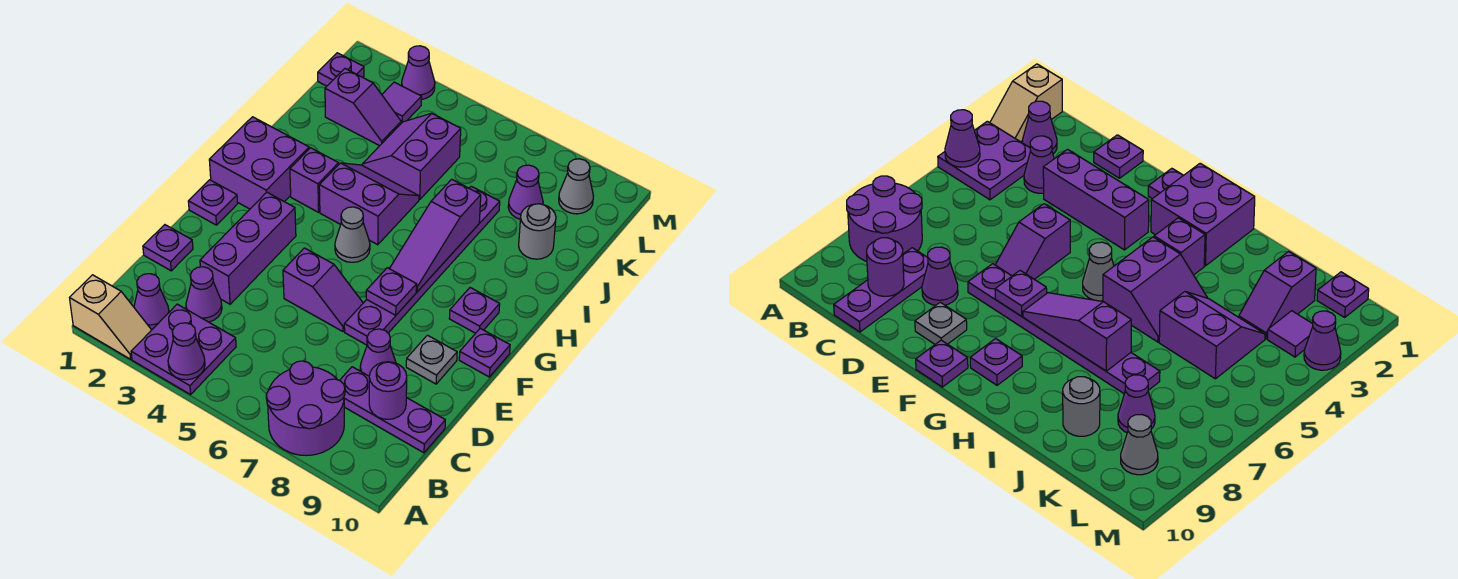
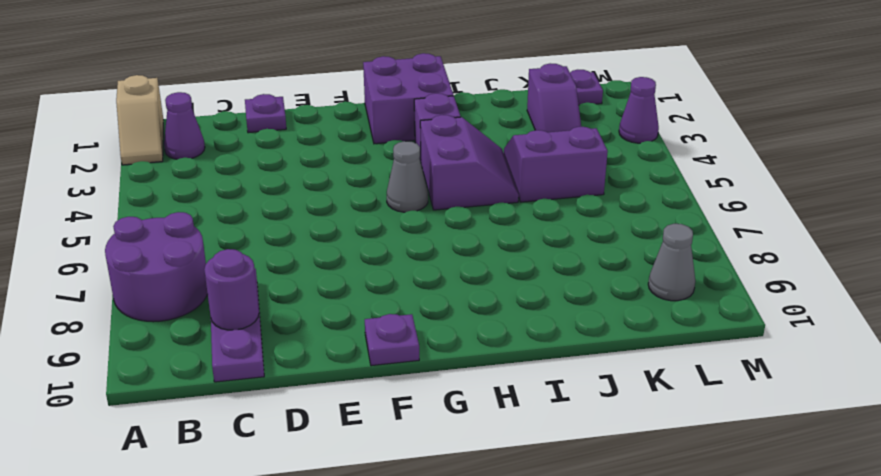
none -> purple 2x2 plate [131,304,236,395]
none -> purple 1x1 cone [186,267,222,322]
none -> purple 1x3 brick [200,192,296,304]
none -> purple 1x1 cone [360,329,396,376]

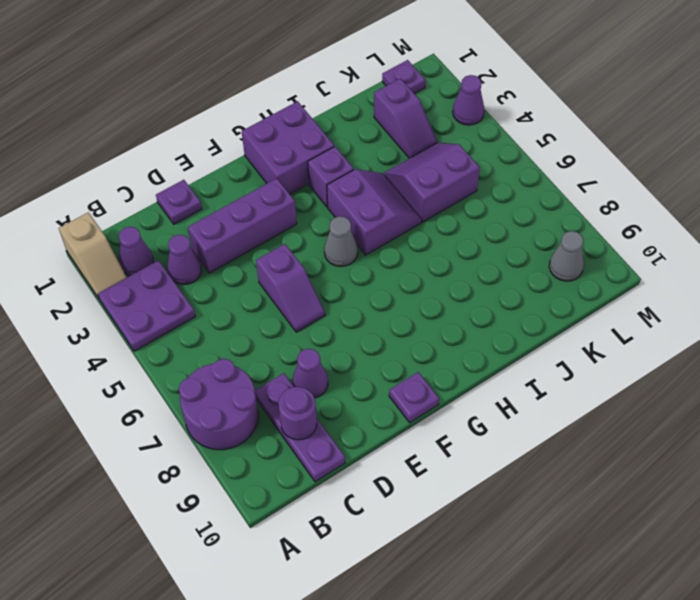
none -> purple 1x6 plate [344,186,500,345]
none -> grey 1x1 plate [406,335,457,384]
none -> purple 1x1 plate [188,180,238,225]
none -> purple 1x1 plate [449,288,500,333]

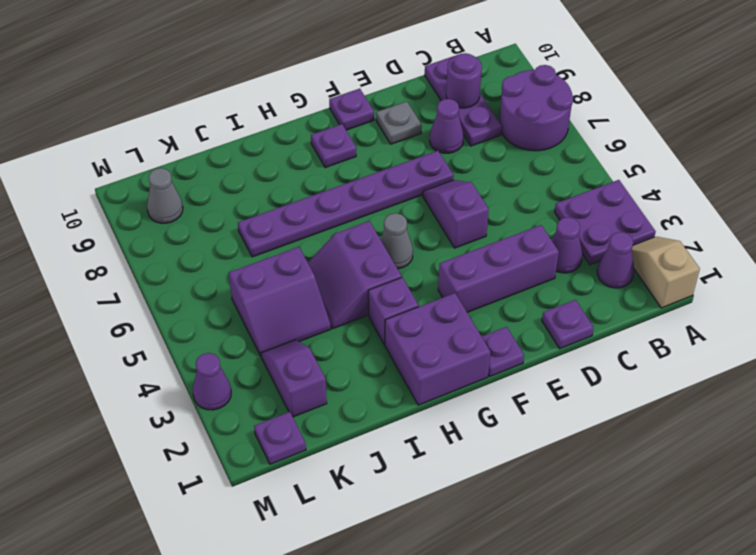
none -> grey 1x1 round brick [519,204,556,259]
none -> purple 1x1 cone [508,165,543,219]
none -> purple 1x1 tile [382,82,422,123]
none -> purple 1x1 cone [168,323,205,380]

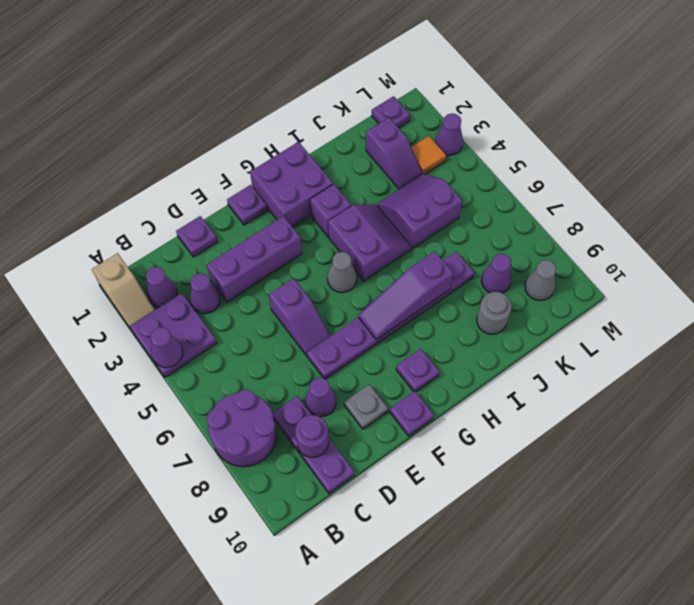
orange 1x1 tile [411,136,446,174] -> purple 1x1 tile [382,82,422,123]
none -> purple 1x1 plate [366,268,417,315]

